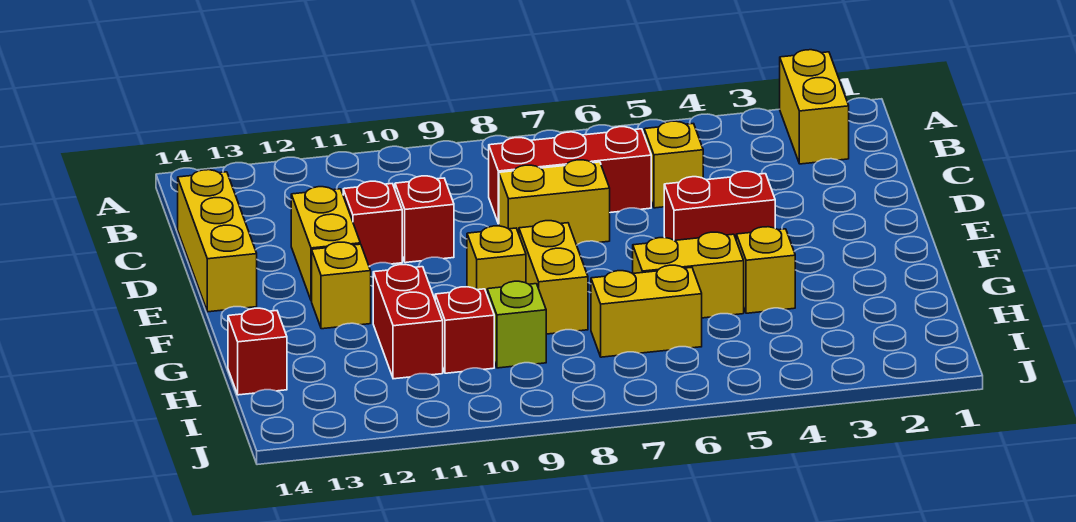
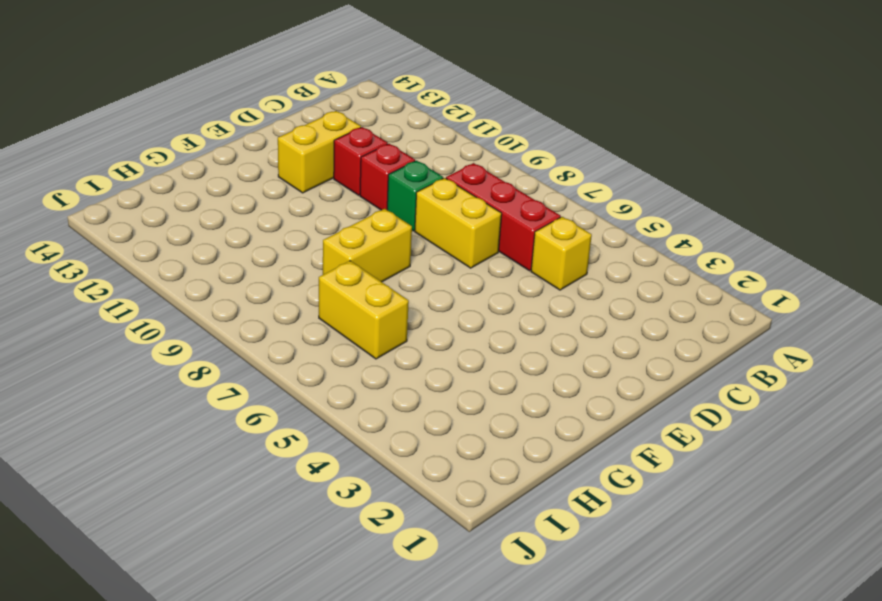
green 1x1 brick [387,161,443,231] -> none
none -> yellow 1x2 brick [780,50,849,164]
none -> yellow 1x3 brick [178,170,257,312]
none -> red 1x2 brick [664,171,775,240]

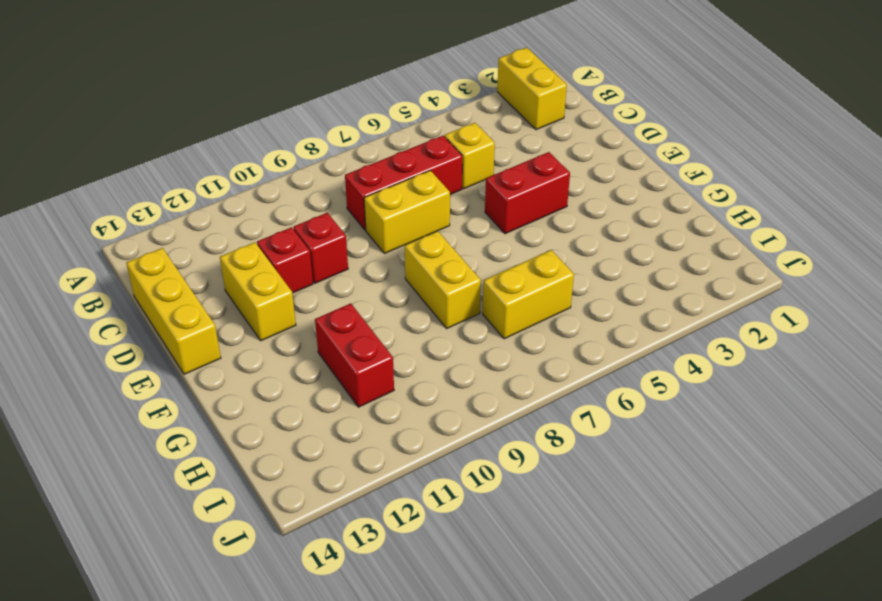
none -> yellow 1x1 brick [467,226,526,294]
none -> yellow 1x1 brick [312,242,371,329]
none -> yellow 1x1 brick [736,227,795,313]

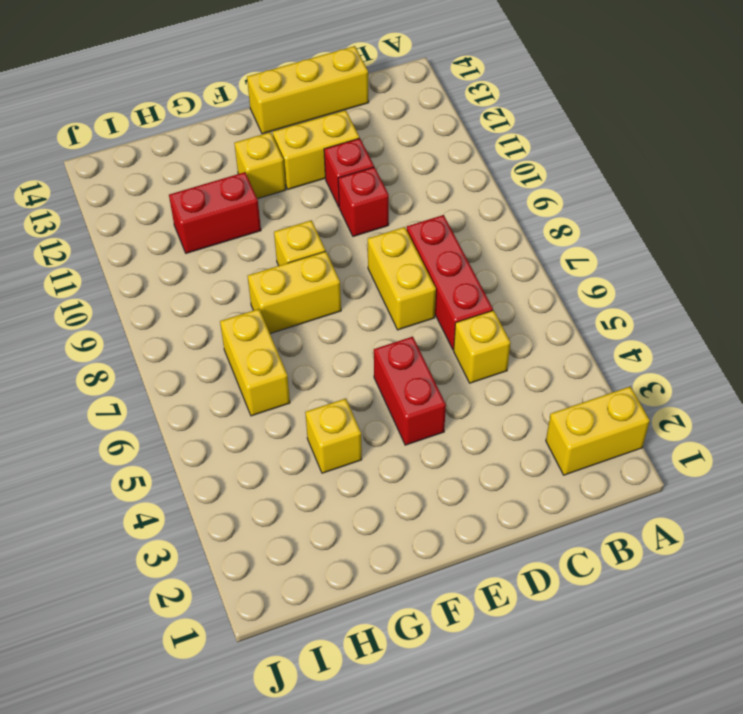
none -> yellow 1x2 brick [633,232,744,318]
none -> lime 1x1 brick [487,281,546,368]
none -> red 1x1 brick [435,287,494,373]

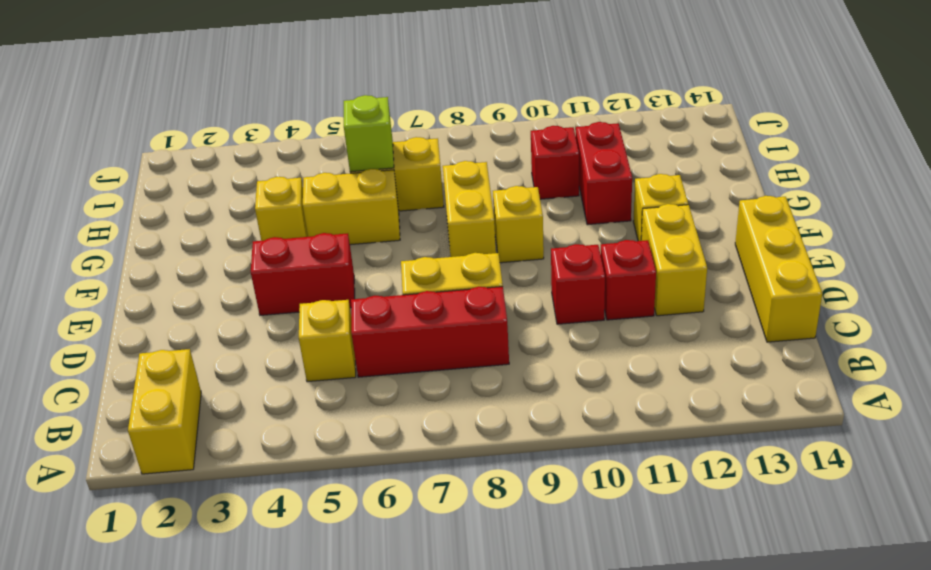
lime 1x1 brick [344,95,394,172] -> lime 1x1 brick moved to [487,281,546,368]
none -> red 1x1 brick [228,308,287,395]

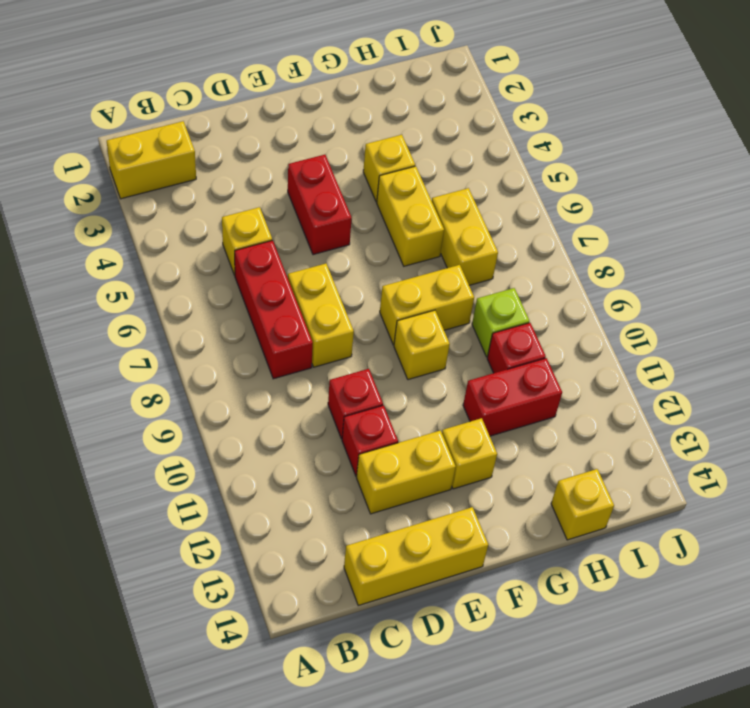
yellow 1x1 brick [551,469,614,540] -> red 1x1 brick [228,308,287,395]

